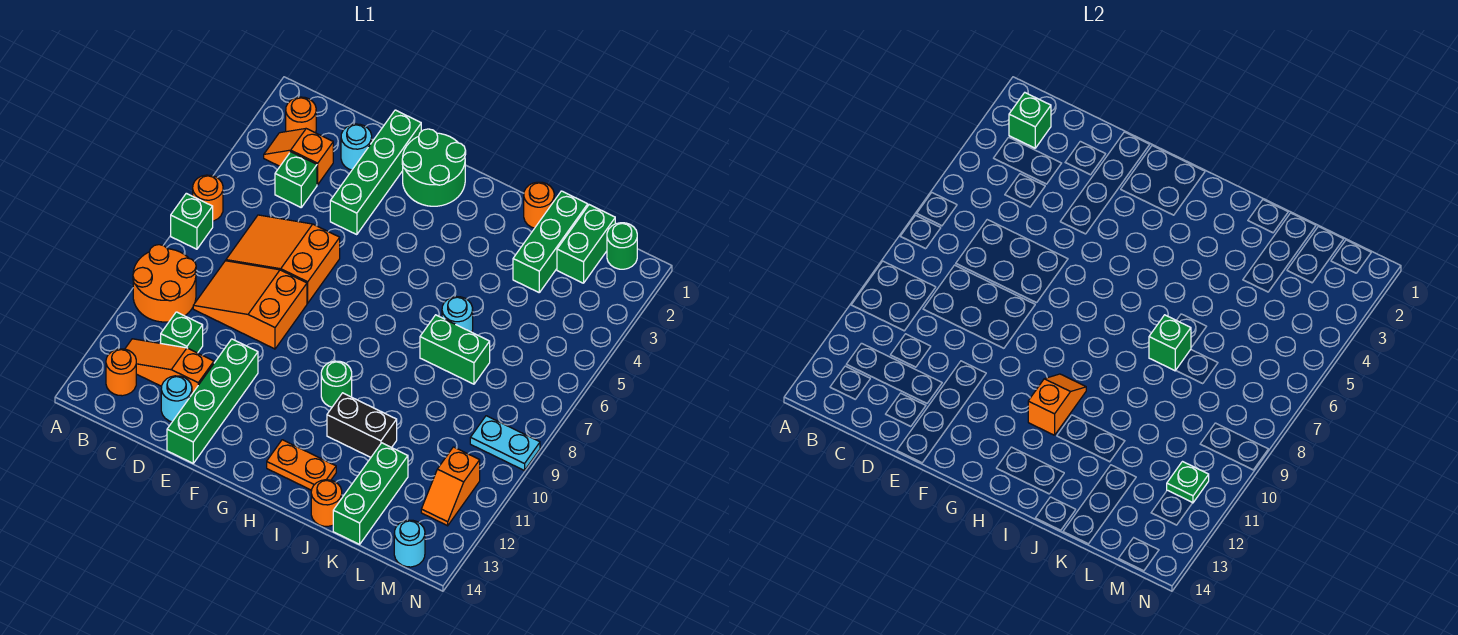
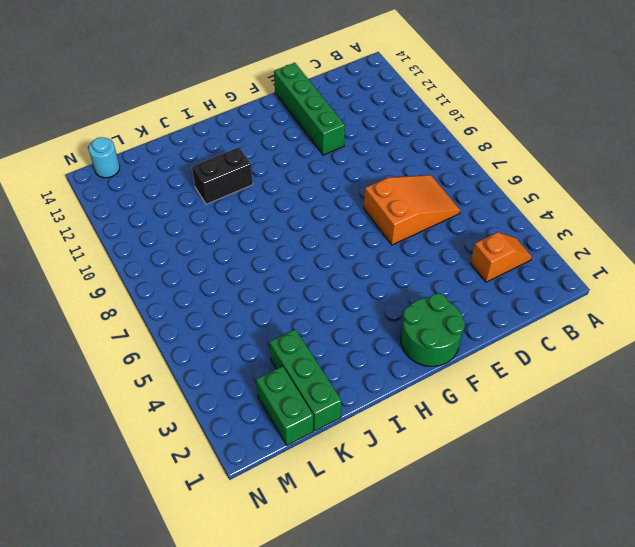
none -> orange 1x1 round brick [193,175,223,221]
none -> green 1x1 brick [171,193,213,249]
none -> orange 2x2 round brick [133,245,196,322]
none -> orange 1x1 round brick [286,97,316,133]

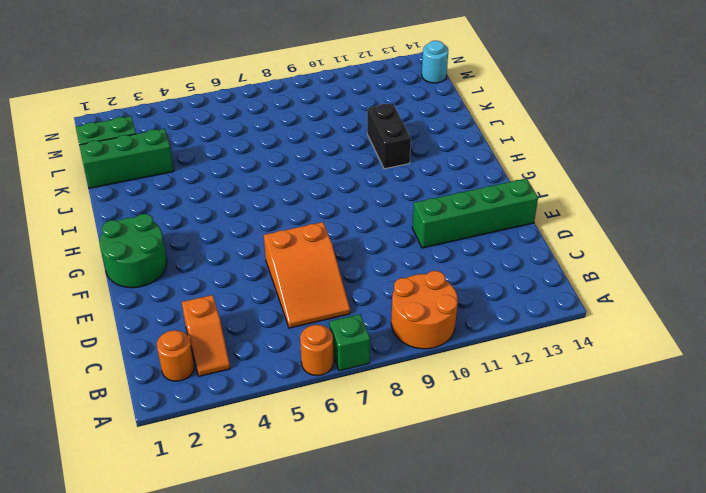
none -> orange 1x3 slope [125,339,214,394]
none -> orange 1x1 round brick [106,349,136,396]
none -> green 1x1 brick [275,152,317,207]
none -> orange 2x3 slope [193,261,307,349]

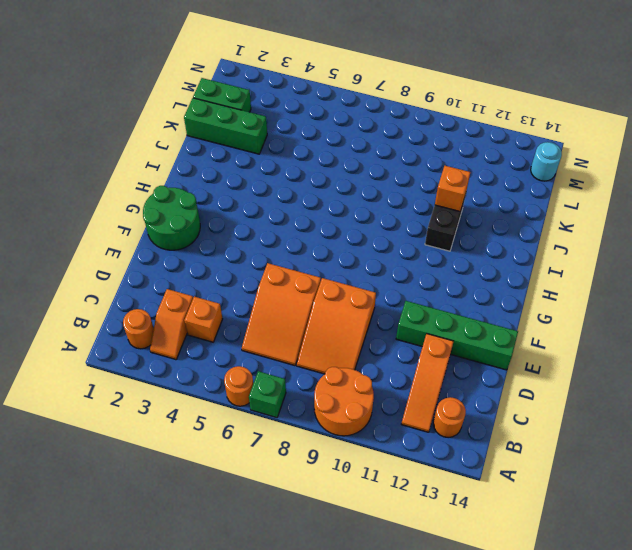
orange 1x1 brick [184,297,222,342] -> green 1x1 brick [275,152,317,207]
orange 1x1 brick [435,166,470,211] -> none
none -> green 1x1 brick [161,312,203,353]
none -> cyan 1x1 round brick [341,124,372,170]
none -> cyan 1x1 round brick [161,376,192,422]
none -> green 1x4 brick [330,110,421,235]

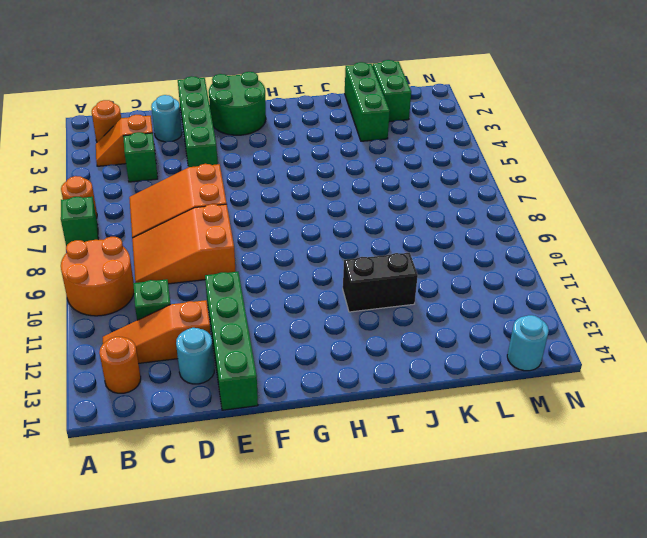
none -> green 1x1 round brick [321,361,352,407]
none -> orange 1x2 plate [267,440,336,490]
none -> orange 1x1 round brick [524,182,554,228]
none -> cyan 1x1 round brick [442,297,473,332]

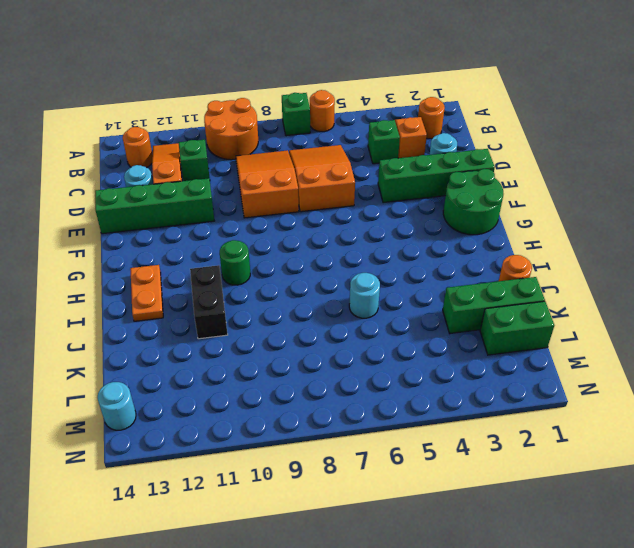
none -> green 1x2 brick [420,315,490,384]
none -> orange 1x1 round brick [311,480,342,526]
none -> green 1x3 brick [333,443,408,544]
none -> green 1x1 round brick [607,223,637,269]

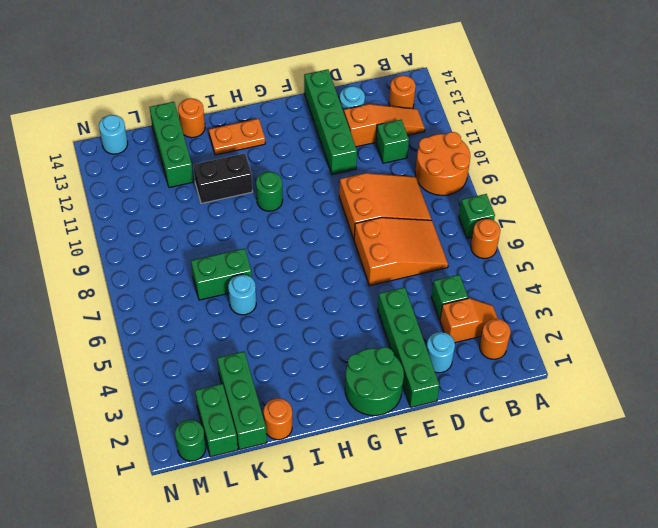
none -> cyan 1x2 plate [470,416,540,471]
none -> orange 1x2 slope [421,447,480,526]
none -> green 1x1 brick [1009,93,1051,148]
none -> orange 1x2 slope [1028,374,1086,435]

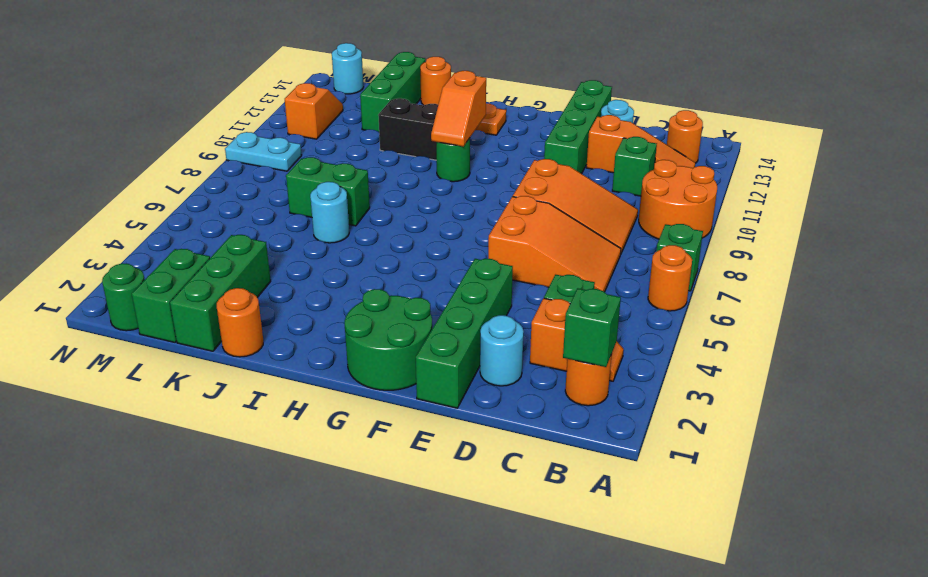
none -> green 1x1 brick [1149,315,1191,371]
none -> green 1x1 plate [1167,462,1209,503]

